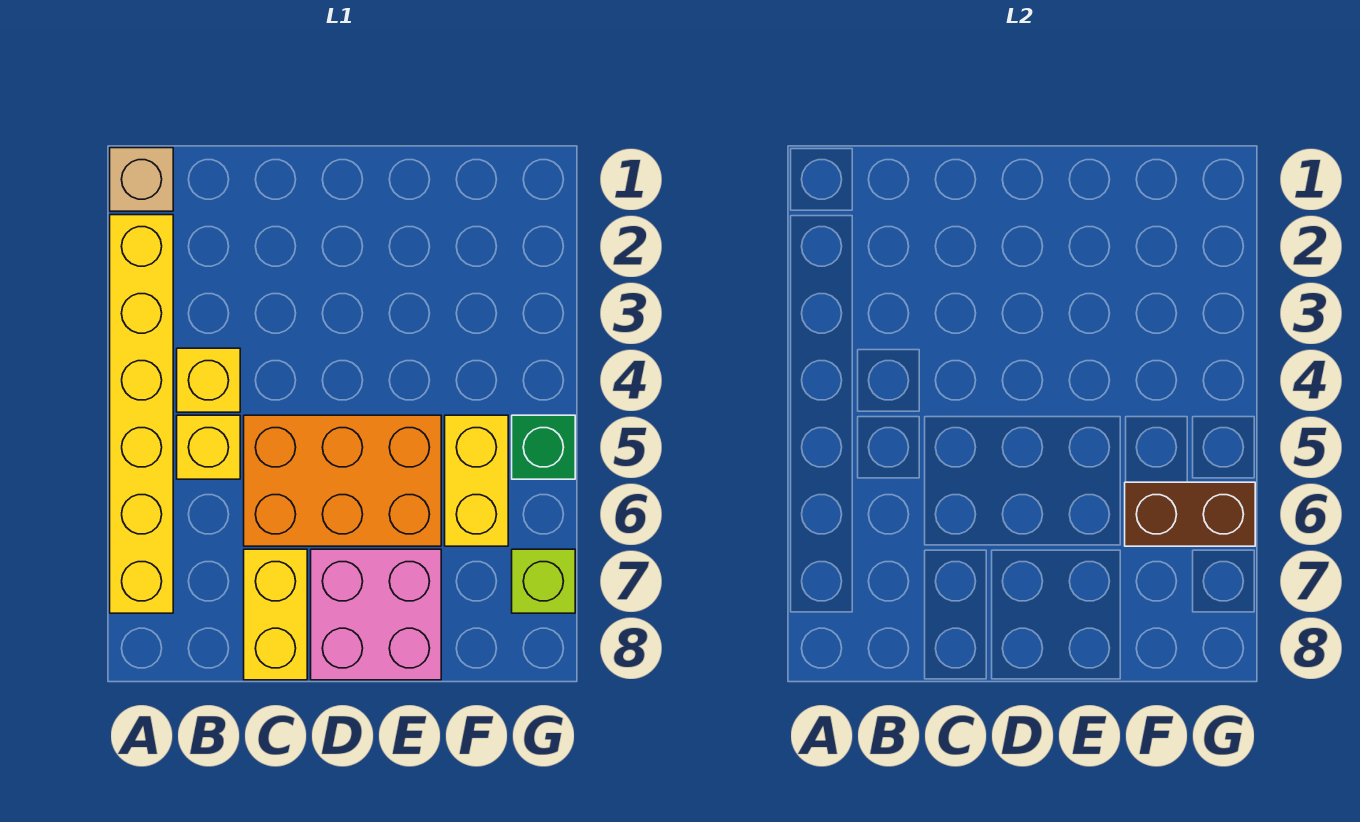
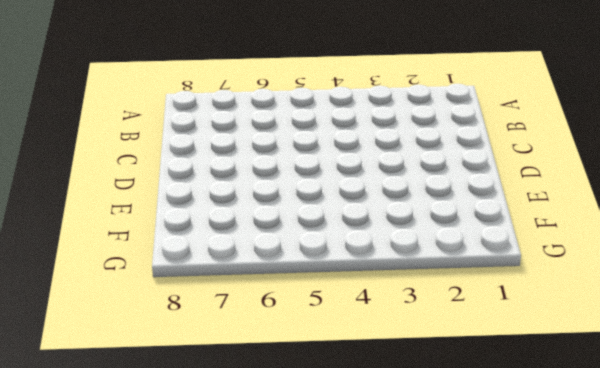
none -> tan 1x1 brick [110,148,173,211]
none -> yellow 1x6 brick [110,215,173,613]

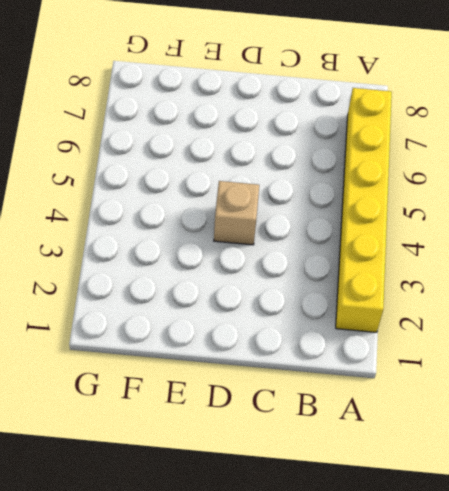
tan 1x1 brick [214,181,259,245] -> tan 1x1 brick moved to [110,148,173,211]
none -> yellow 1x1 brick [177,348,240,412]
none -> yellow 1x1 brick [177,415,240,479]

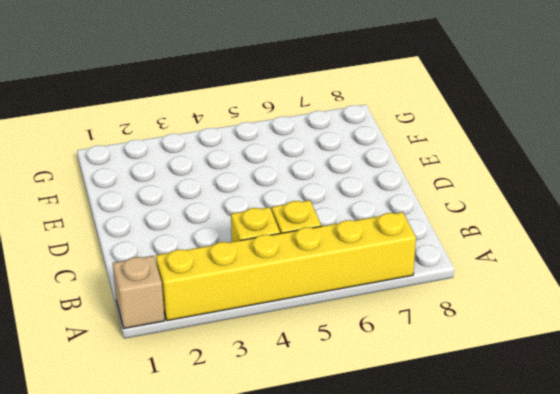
none -> orange 2x3 brick [244,415,441,546]
none -> yellow 1x2 brick [244,549,307,680]

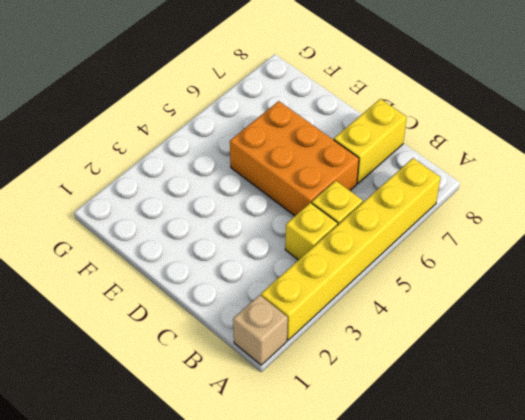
none -> pink 2x2 brick [311,549,441,680]
none -> yellow 1x2 brick [445,415,508,546]

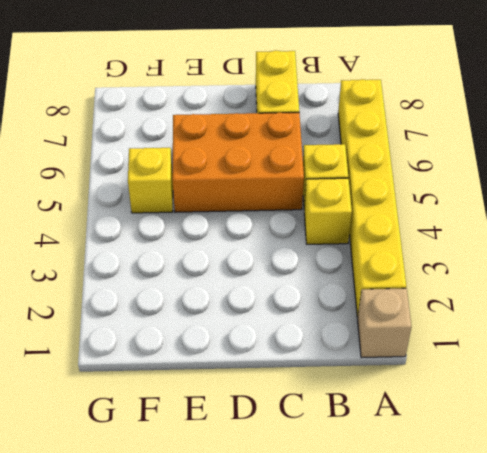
yellow 1x1 brick [128,148,173,213] -> yellow 1x2 brick [445,415,508,546]
none -> pink 2x2 brick [311,549,441,680]
none -> green 1x1 brick [512,415,575,479]

